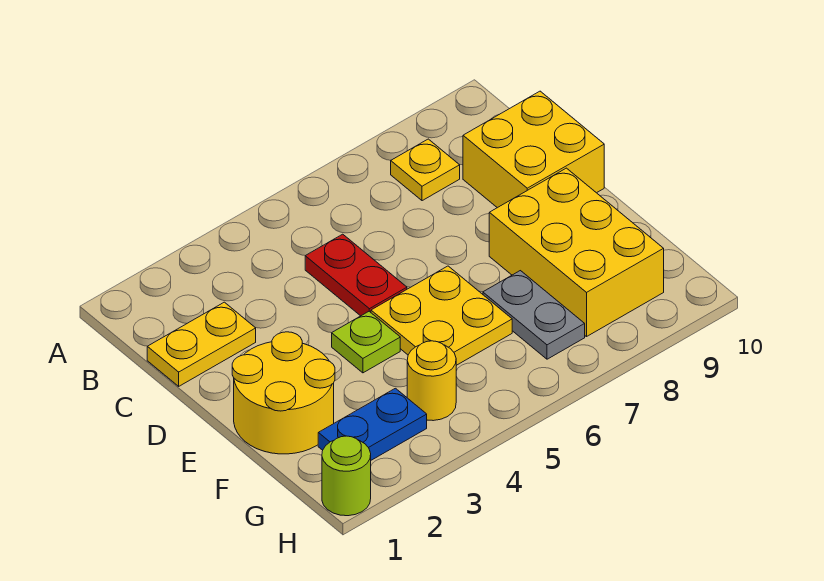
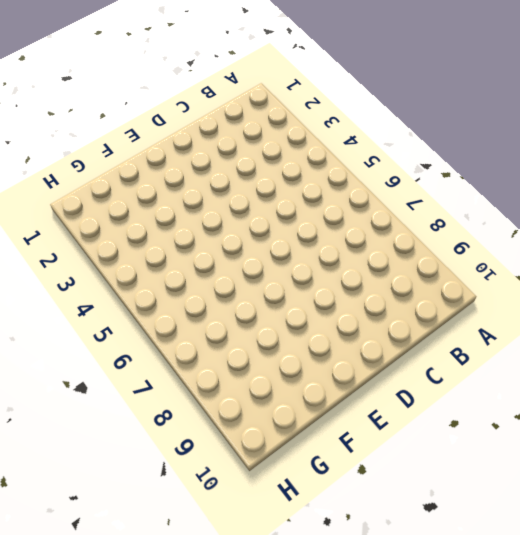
none -> yellow 1x1 plate [391,139,460,201]
none -> yellow 1x2 plate [147,302,256,386]
none -> red 1x2 plate [305,234,407,316]

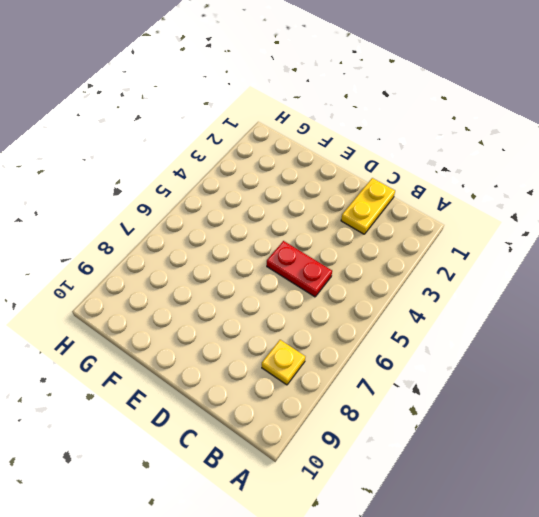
none -> yellow 2x2 brick [463,91,604,208]
none -> yellow 2x2 round brick [232,332,335,454]
none -> lime 1x1 plate [332,311,400,373]

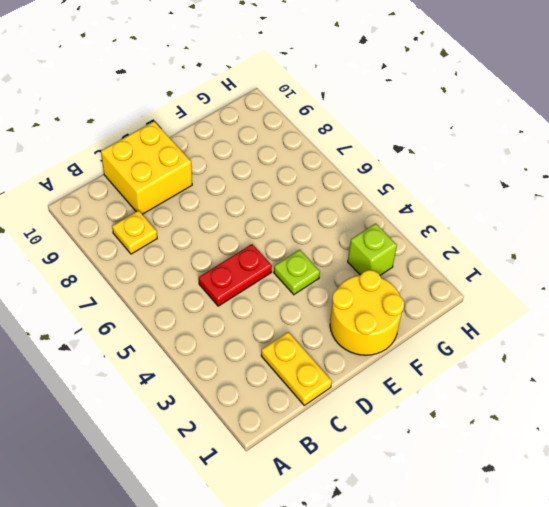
lime 1x1 brick [348,223,397,275] -> blue 1x2 plate [318,388,427,460]
none -> yellow 2x2 plate [371,266,512,365]
none -> yellow 2x3 brick [489,168,664,337]
none -> grey 1x2 plate [483,271,585,359]

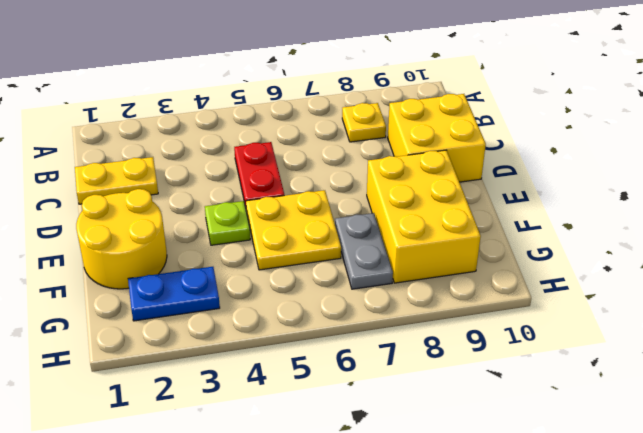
none -> yellow 1x1 round brick [407,341,456,421]
none -> lime 1x1 round brick [322,436,371,516]

